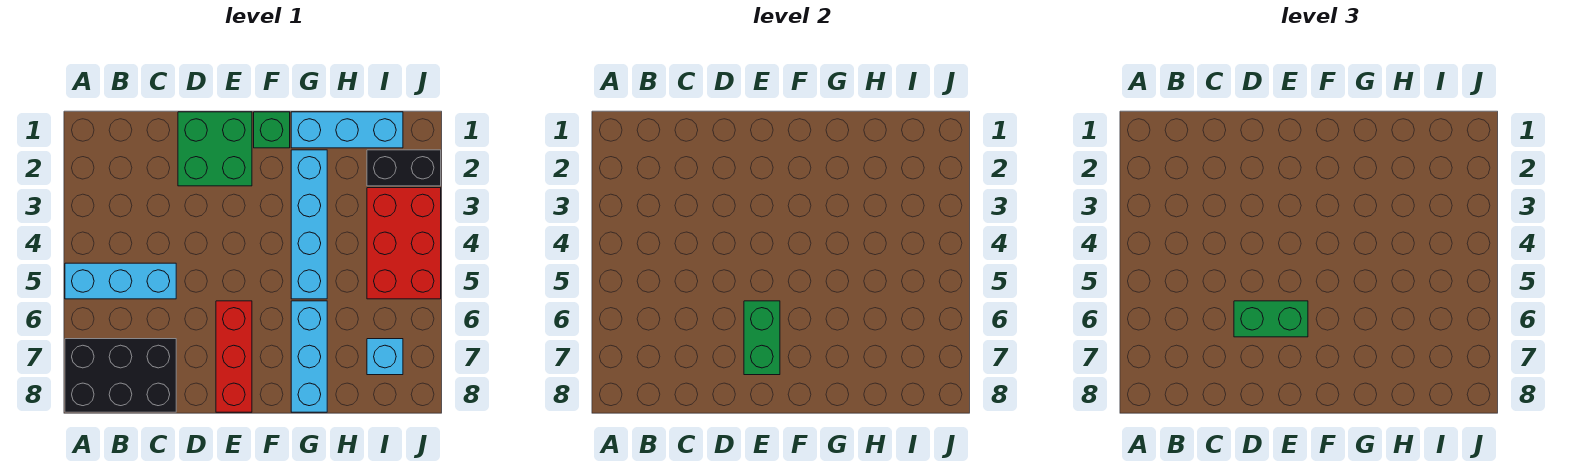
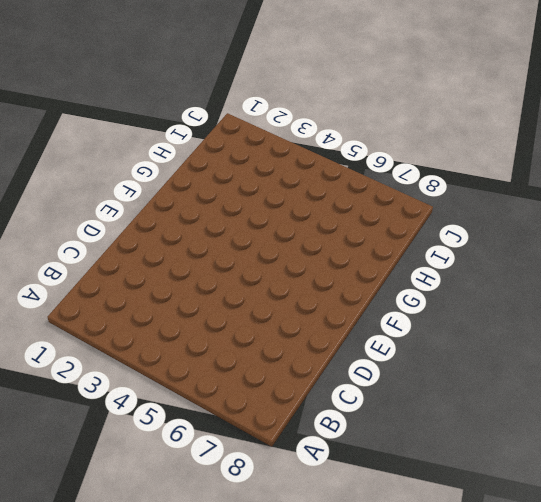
none -> cyan 1x3 brick [65,263,176,299]
none -> black 2x3 brick [65,339,176,412]
none -> green 2x2 brick [178,112,252,186]

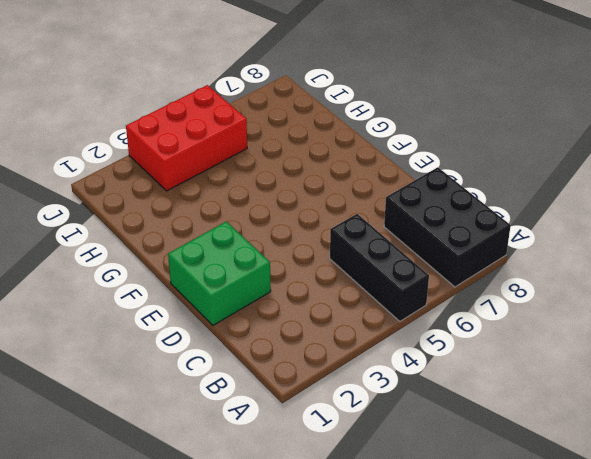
black 1x3 brick [330,214,429,321] -> cyan 1x3 brick [65,263,176,299]
none -> red 1x3 brick [216,301,252,412]
none -> green 1x1 brick [254,112,290,148]
none -> cyan 1x3 brick [291,112,403,148]

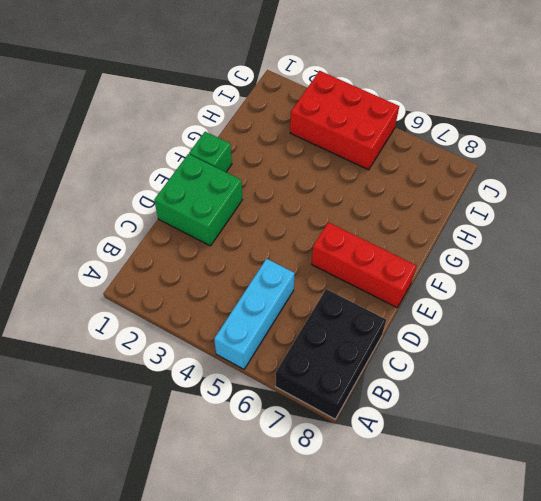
none -> cyan 1x3 brick [291,112,403,148]
none -> cyan 1x4 brick [291,150,327,299]
none -> cyan 1x3 brick [291,301,327,412]

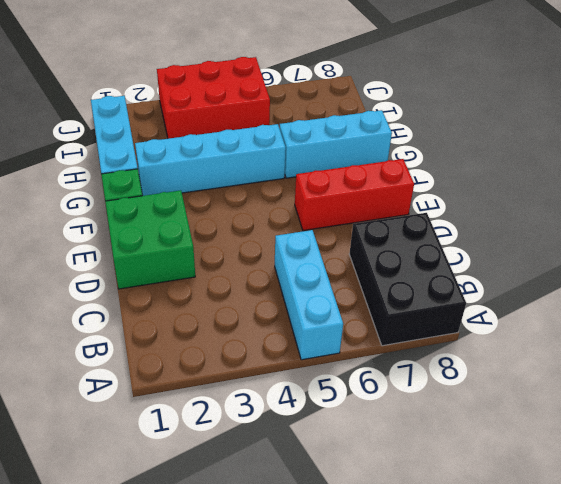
none -> black 1x2 brick [367,150,441,186]
none -> cyan 1x1 brick [367,339,403,375]
none -> green 1x2 brick [744,301,780,375]

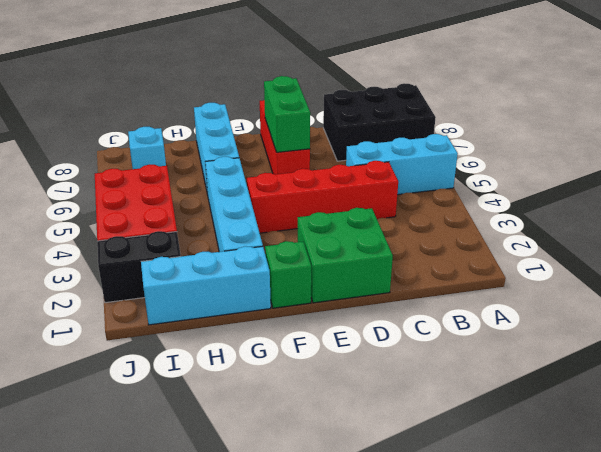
red 1x4 brick [247,161,398,233] -> none
none -> green 1x2 brick [1234,301,1308,337]

